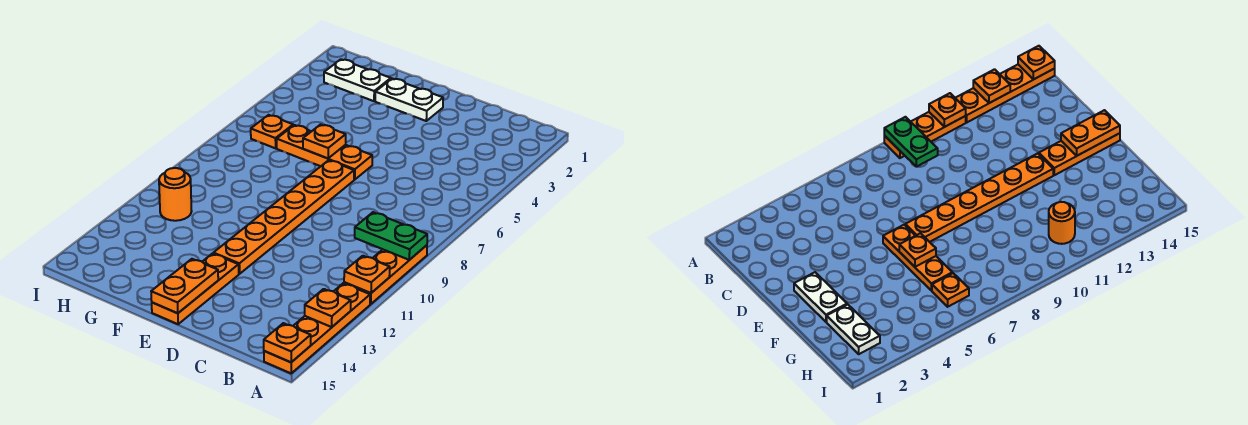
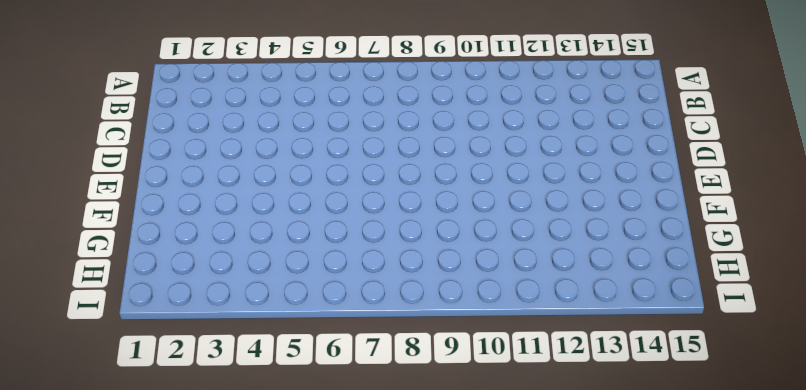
none -> orange 1x3 plate [344,245,427,304]
none -> orange 1x4 plate [264,283,370,373]
none -> white 1x2 plate [375,79,443,121]

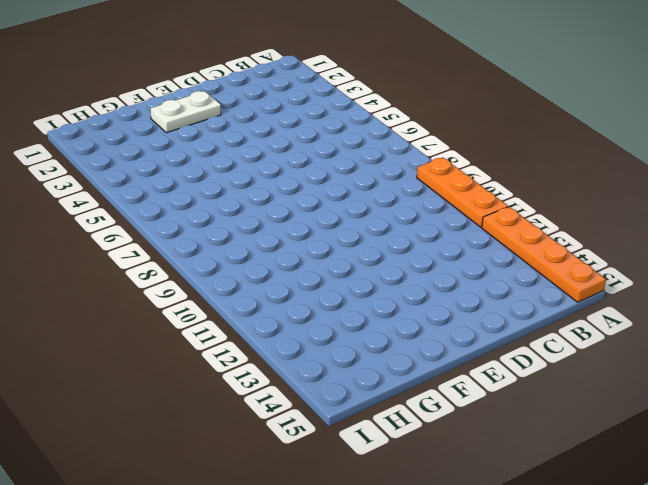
none -> orange 1x3 plate [277,125,372,180]
none -> orange 1x6 plate [213,160,354,274]
none -> orange 1x3 plate [152,254,239,324]

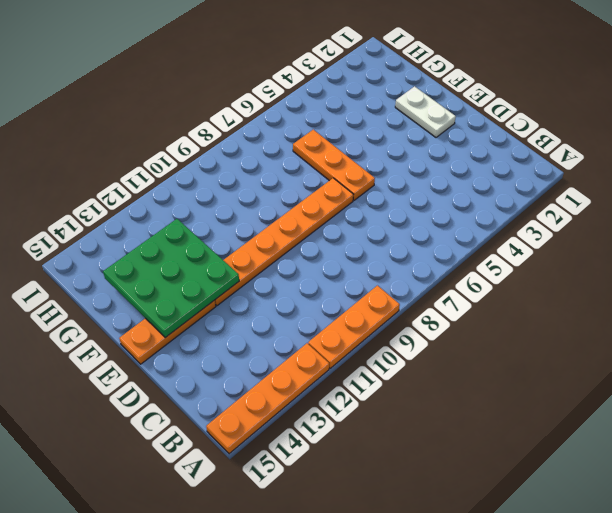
green 3x3 plate [103,219,239,338] -> orange 1x2 plate [151,259,218,313]
none -> white 1x2 plate [324,59,391,101]
none -> orange 1x1 plate [251,115,293,148]
none -> orange 1x1 round brick [159,168,192,221]

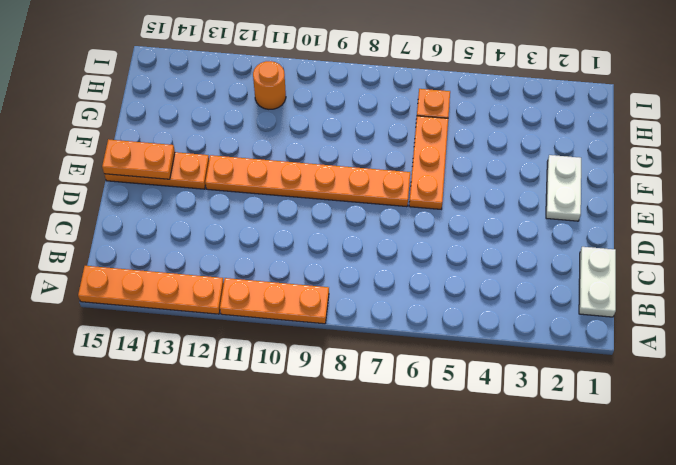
white 1x2 plate [579,247,616,317] -> white 1x2 plate moved to [324,59,391,101]
none -> green 1x2 plate [355,212,427,260]
none -> orange 1x1 plate [344,256,390,293]
none -> orange 1x1 plate [305,289,351,327]

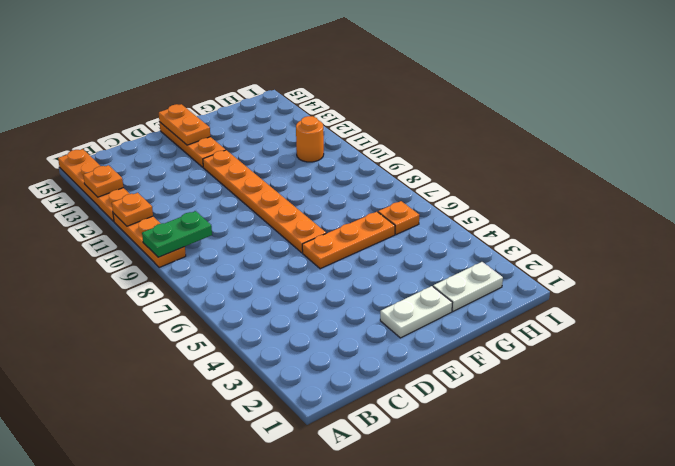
none -> orange 1x1 plate [264,323,311,362]
none -> orange 1x1 plate [303,124,346,158]

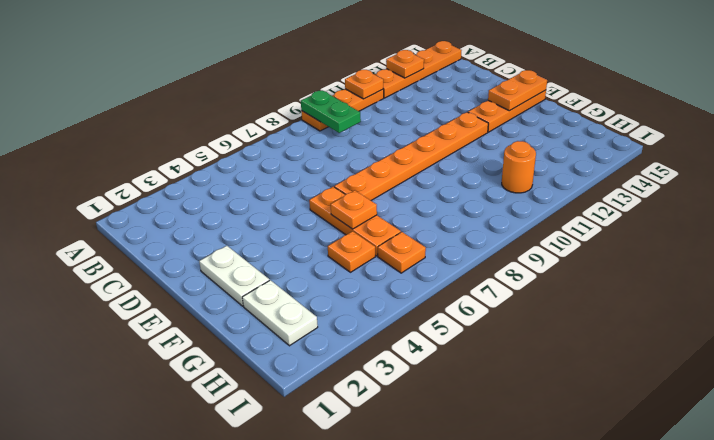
orange 1x1 plate [328,231,375,272] -> orange 1x1 plate moved to [264,323,311,362]

